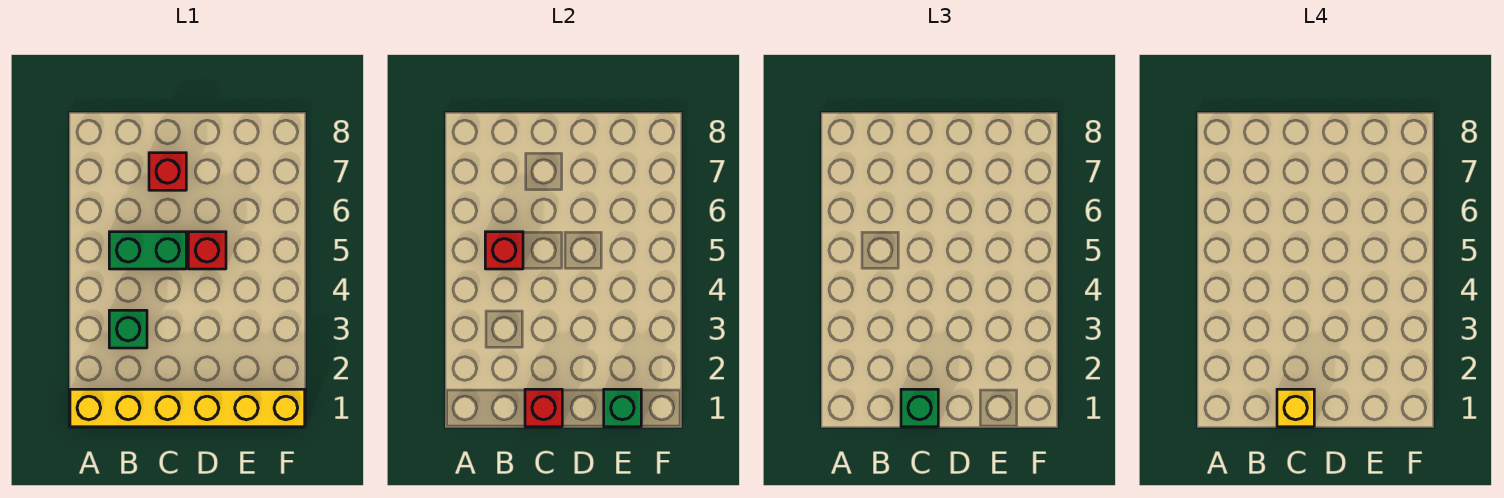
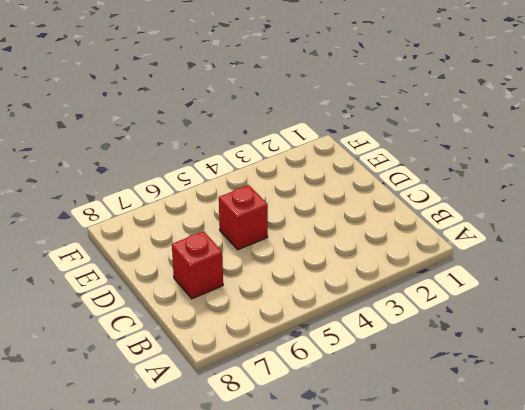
none -> yellow 1x6 brick [70,389,305,427]
none -> green 1x1 brick [109,310,147,348]

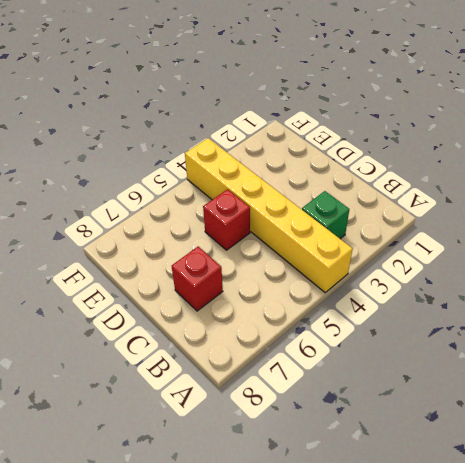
yellow 1x6 brick [185,138,353,293] -> yellow 1x6 brick moved to [70,389,305,427]
none -> green 1x2 brick [109,232,186,269]
none -> red 1x1 brick [485,232,523,269]

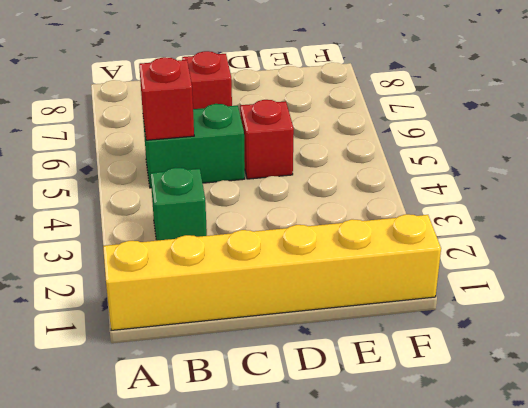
none -> red 1x1 brick [525,389,562,427]
none -> green 1x1 brick [604,389,641,427]

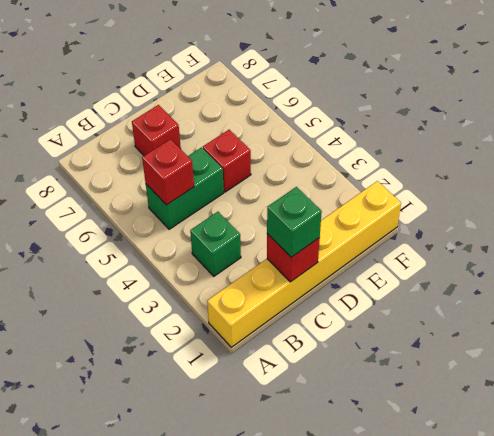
none -> green 1x1 brick [604,389,641,427]
none -> yellow 1x1 brick [1277,389,1314,427]

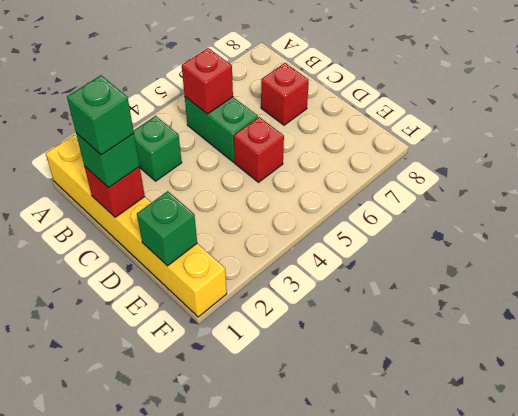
green 1x1 brick [67,76,134,155] -> yellow 1x1 brick [1277,389,1314,427]

